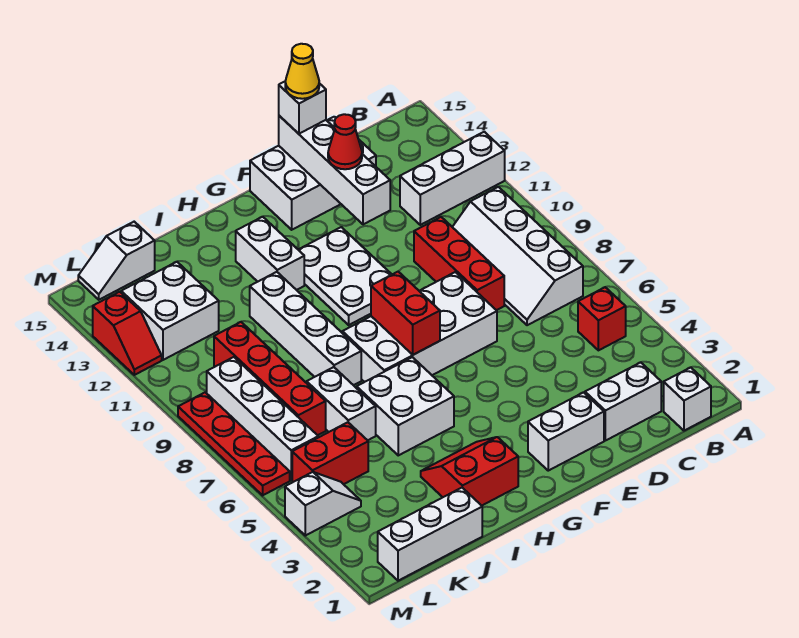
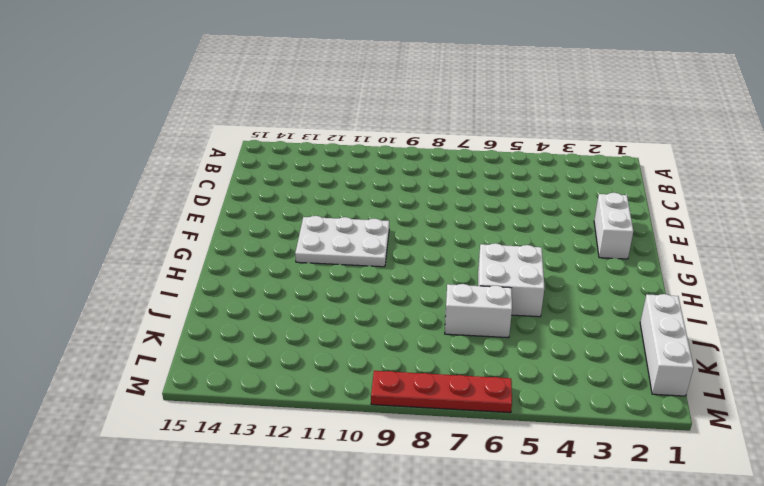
none -> white 1x3 brick [400,132,505,225]
none -> white 1x1 brick [664,367,711,431]
none -> red 1x1 brick [578,287,626,350]

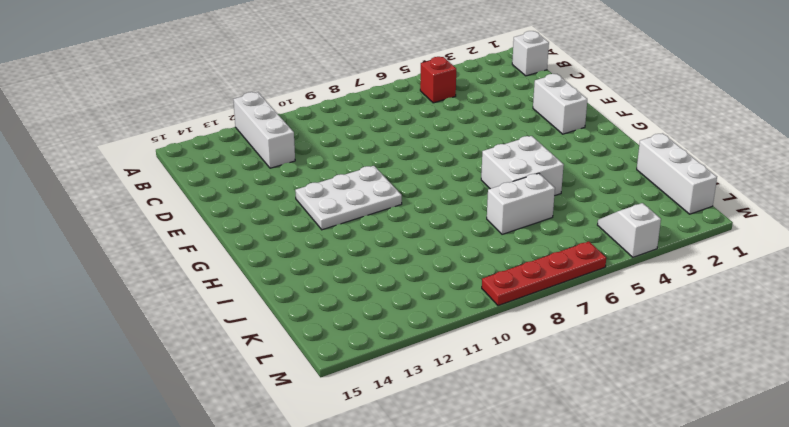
none -> white 2x4 slope [453,187,583,325]
none -> white 1x2 brick [585,362,661,441]
none -> red 1x3 brick [414,217,504,310]

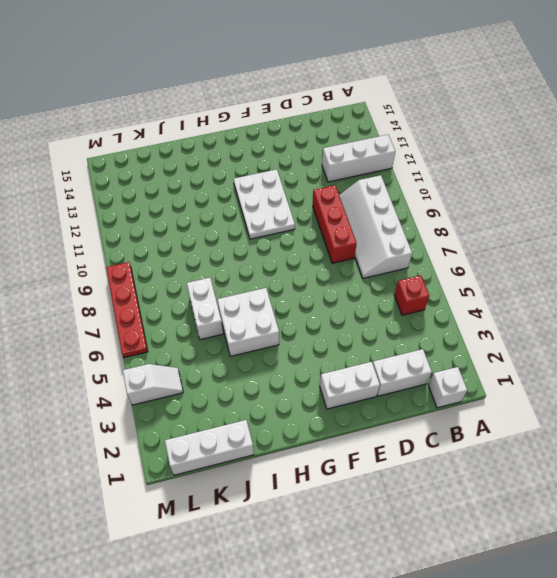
none -> white 2x3 brick [250,117,376,230]
none -> white 2x4 brick [342,272,497,382]
none -> red 2x2 slope [421,437,518,506]

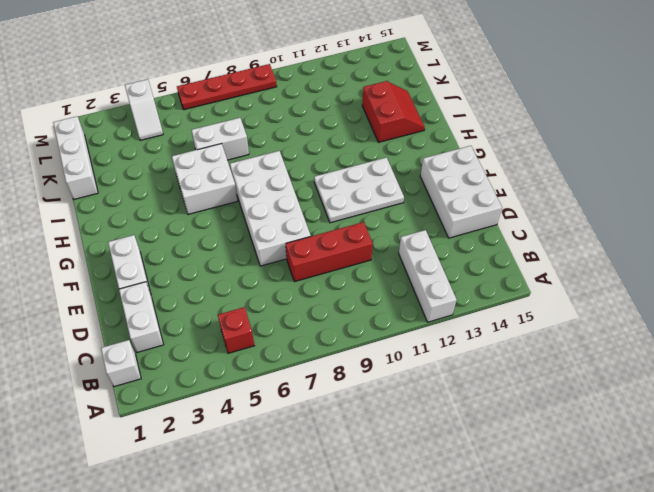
red 2x2 slope [362,81,425,142] -> red 2x2 slope moved to [421,437,518,506]
none -> white 2x4 slope [453,187,583,325]
none -> white 1x2 brick [236,217,304,290]
none -> white 1x4 brick [250,272,361,385]

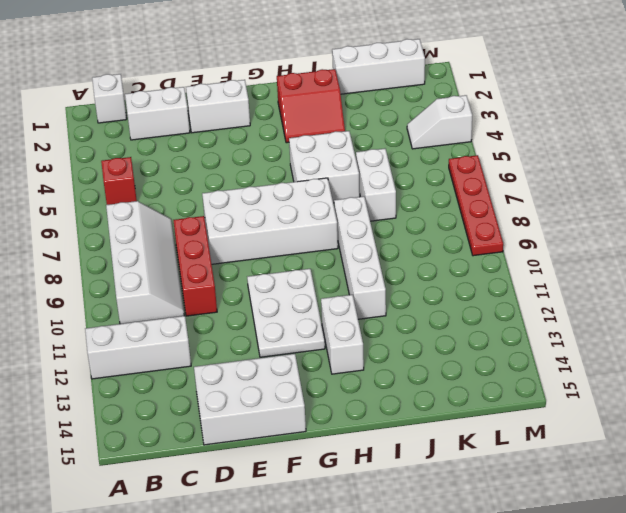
none -> red 1x2 brick [292,422,368,484]
none -> red 1x4 brick [214,322,326,435]
none -> white 2x2 brick [121,262,219,360]

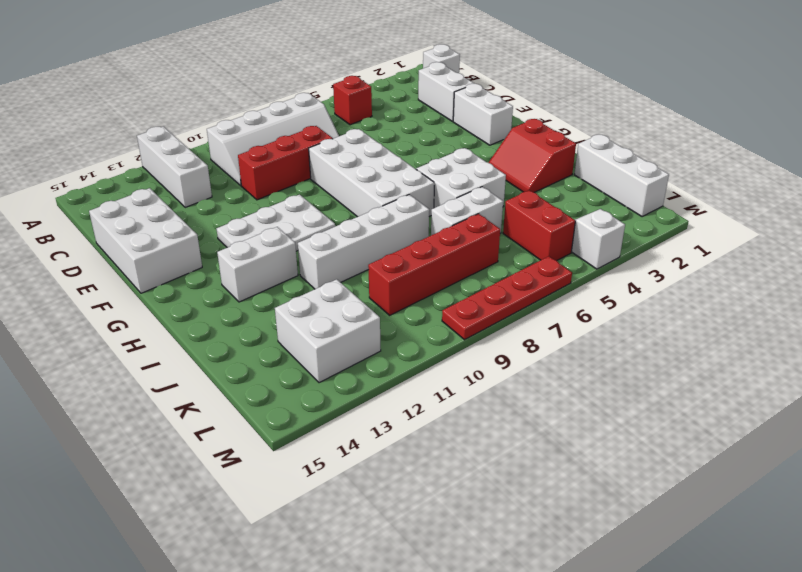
none -> white 1x2 slope [78,222,155,300]
none -> white 1x4 brick [207,357,318,480]
none -> red 1x2 slope [93,292,162,375]

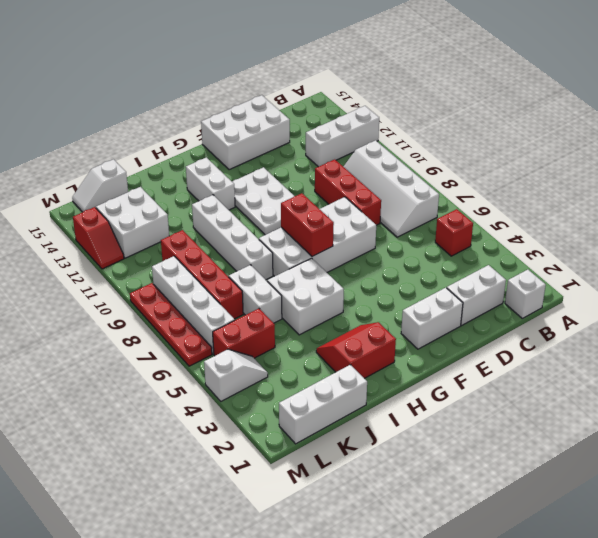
none -> white 1x4 brick [279,116,390,224]
none -> red 1x1 cone [328,114,362,169]
none -> white 1x1 brick [279,82,326,134]

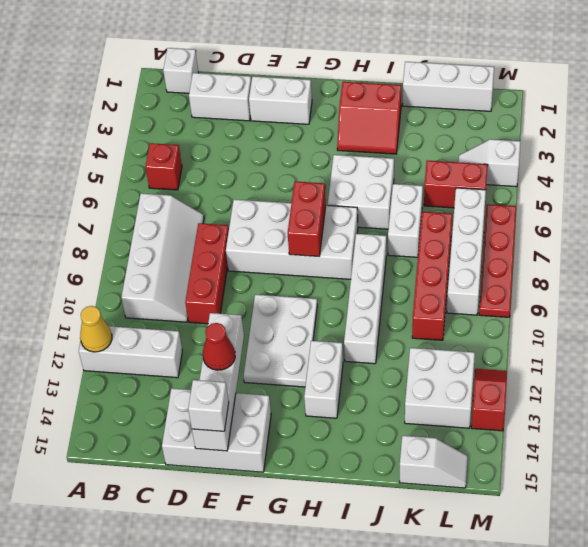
yellow 1x1 cone [80,306,112,352] -> yellow 1x1 cone moved to [285,44,319,99]

